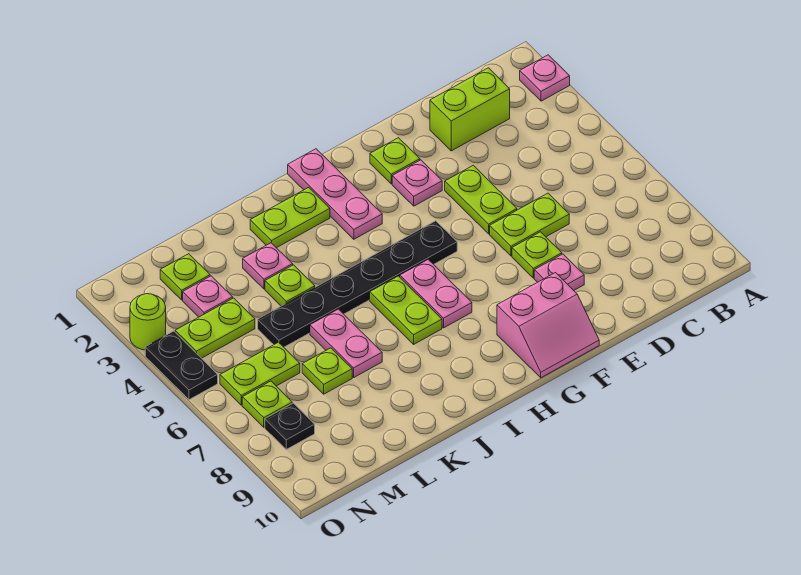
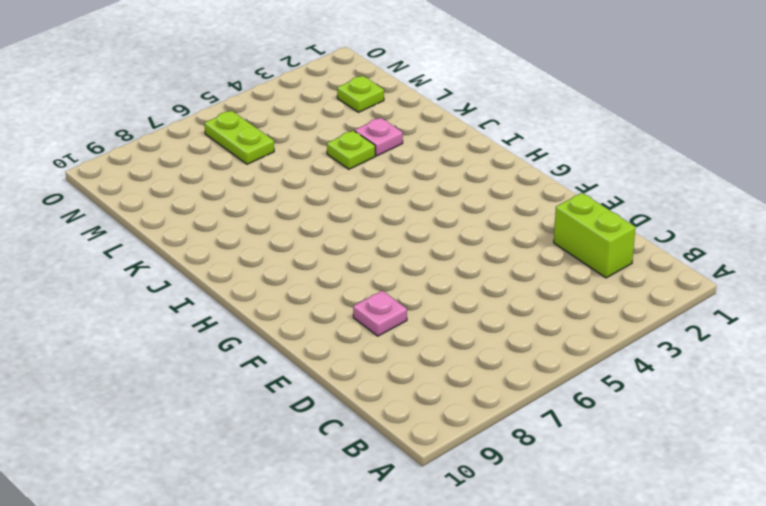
none -> pink 1x1 plate [520,55,570,101]
none -> lime 1x2 plate [490,193,569,256]
none -> lime 1x2 plate [445,165,517,234]

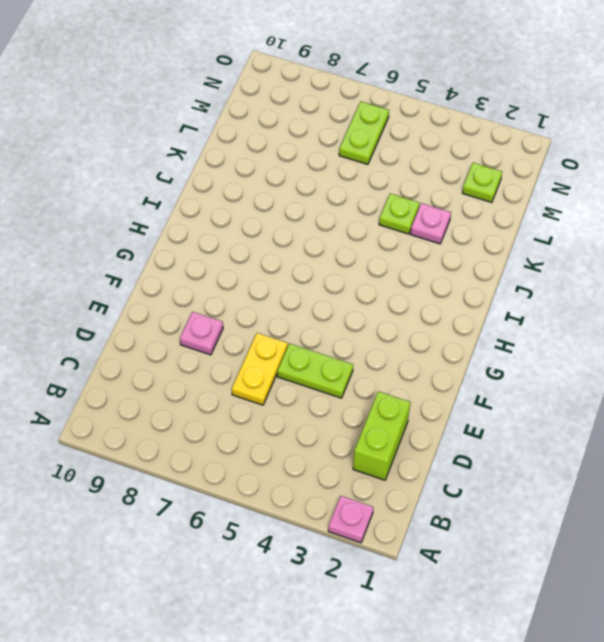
yellow 1x2 plate [232,333,288,405] -> lime 1x2 plate [490,193,569,256]
none -> lime 1x1 plate [512,232,562,278]
none -> lime 1x1 plate [370,138,420,184]
none -> pink 1x1 plate [392,160,442,206]

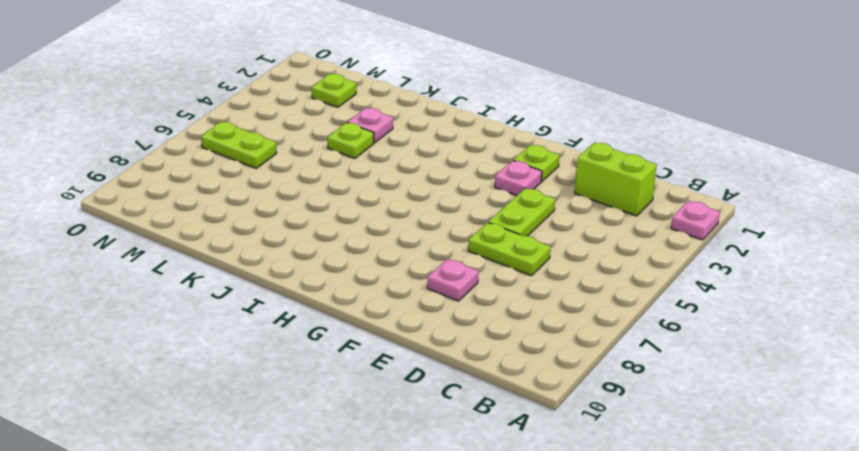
none -> lime 1x1 plate [512,232,562,278]
none -> pink 2x2 slope [497,273,599,378]
none -> black 1x6 plate [258,221,457,347]

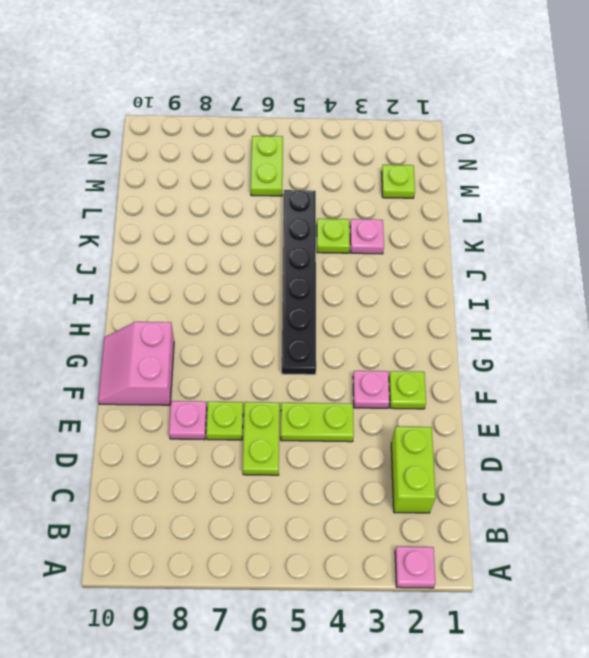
none -> pink 1x3 plate [288,149,382,239]
none -> pink 1x2 plate [400,260,472,328]
none -> lime 1x2 plate [250,188,330,248]

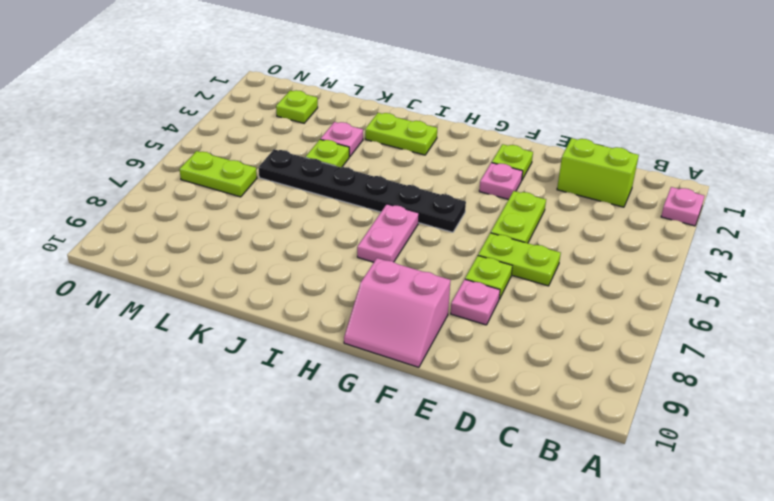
none -> pink 1x3 plate [288,149,382,239]
none -> lime 1x2 plate [370,276,442,344]
none -> pink 1x2 plate [310,309,382,377]

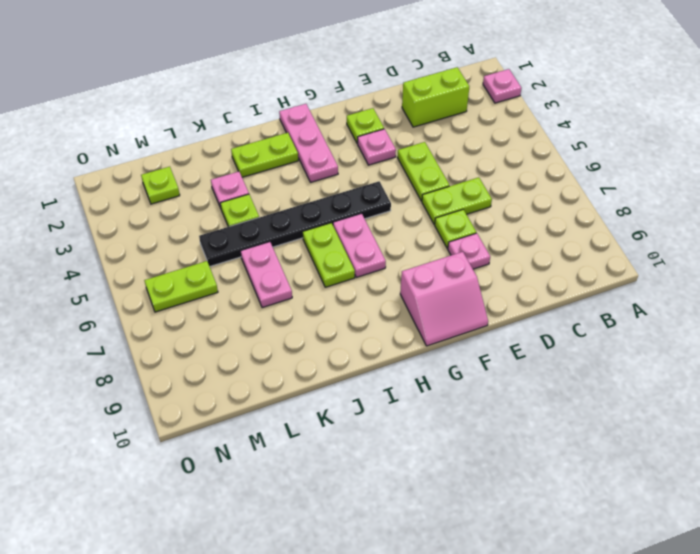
none -> lime 1x1 plate [302,348,352,394]
none -> pink 1x1 plate [183,276,233,317]
none -> lime 1x2 plate [175,298,255,358]

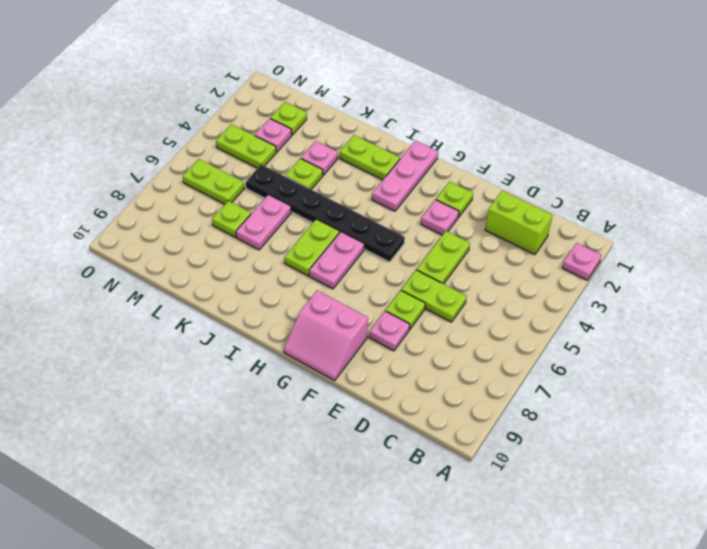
none -> lime 1x1 plate [242,381,292,427]
none -> black 1x1 plate [265,403,315,449]
none -> lime 1x1 round brick [130,294,166,350]

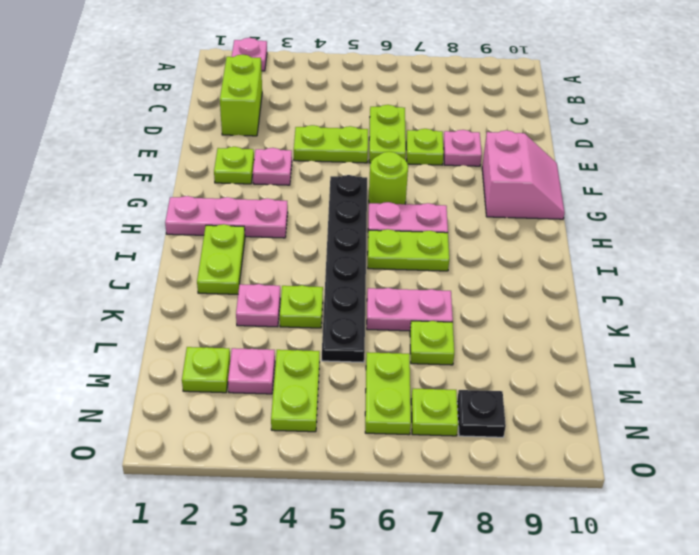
lime 1x1 round brick [369,152,408,204] -> lime 1x1 round brick moved to [130,294,166,350]
none -> black 1x2 plate [145,331,218,400]

